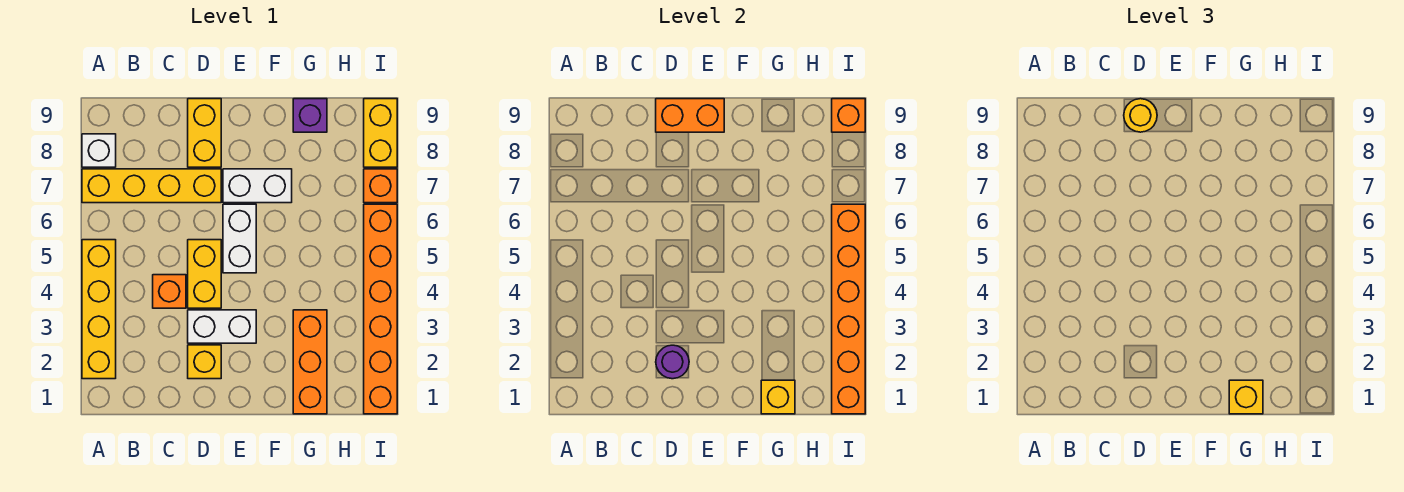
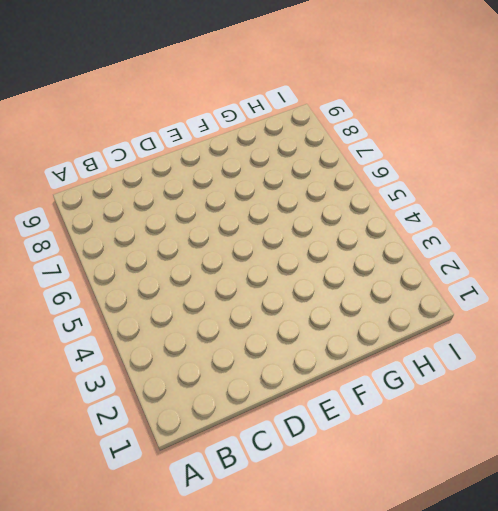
none -> yellow 1x4 brick [82,240,116,379]
none -> yellow 1x4 brick [82,169,221,203]
none -> white 1x1 brick [82,134,116,167]

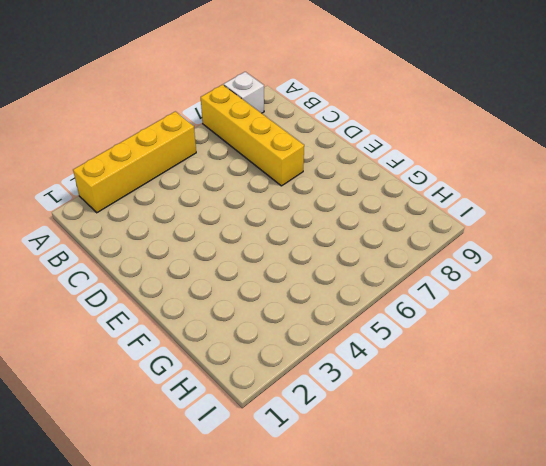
none -> orange 1x1 brick [153,275,186,308]
none -> yellow 1x1 brick [188,345,221,379]
none -> white 1x2 brick [188,310,256,343]

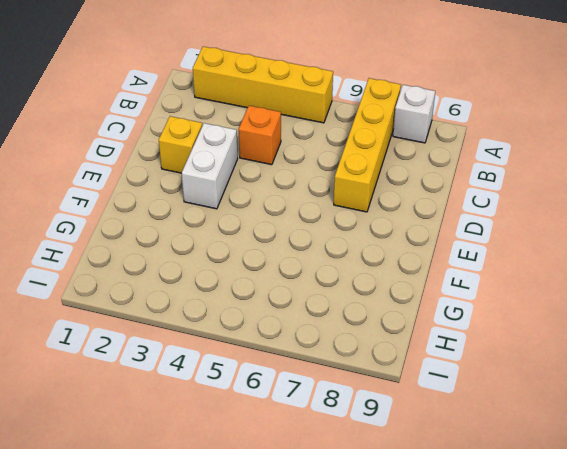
none -> yellow 1x2 brick [188,240,221,308]
none -> yellow 1x2 brick [188,99,221,167]
none -> white 1x2 brick [223,204,256,273]

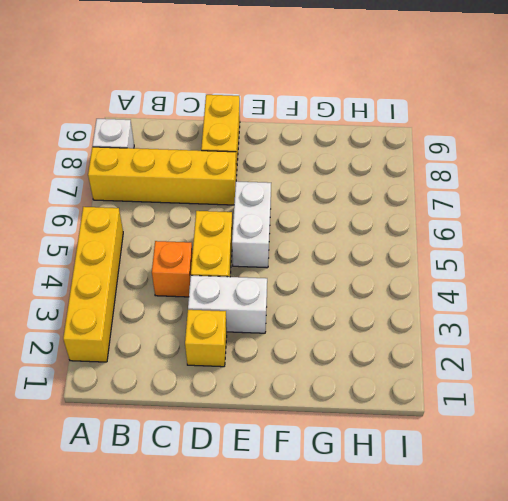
none -> white 1x2 brick [223,169,292,203]
none -> orange 1x3 brick [293,310,327,414]
none -> purple 1x1 brick [293,99,327,132]

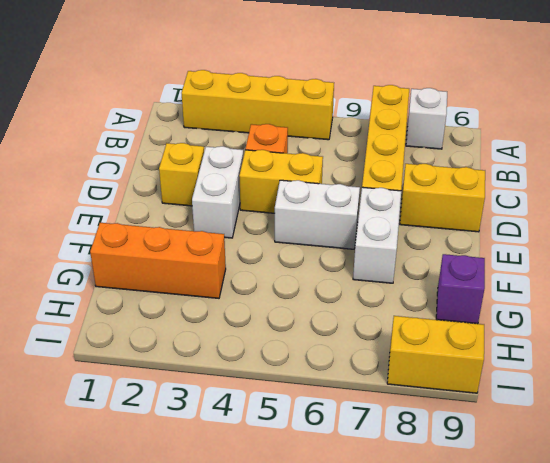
none -> orange 1x6 brick [364,204,397,414]
none -> orange 1x1 brick [364,169,397,203]
none -> purple 1x1 round brick [656,345,689,379]

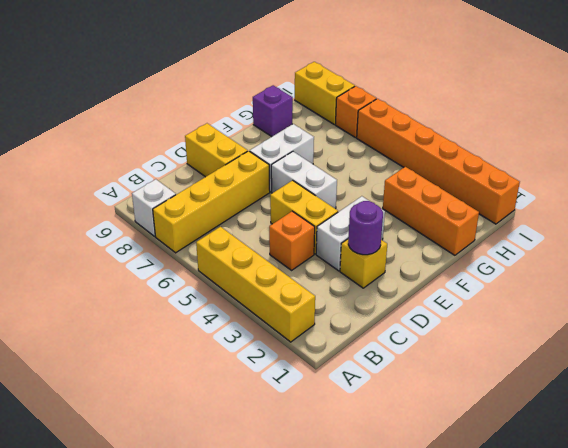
none -> orange 1x2 brick [656,99,724,132]
none -> yellow 1x1 brick [761,380,795,414]
none -> orange 1x6 brick [832,204,865,414]

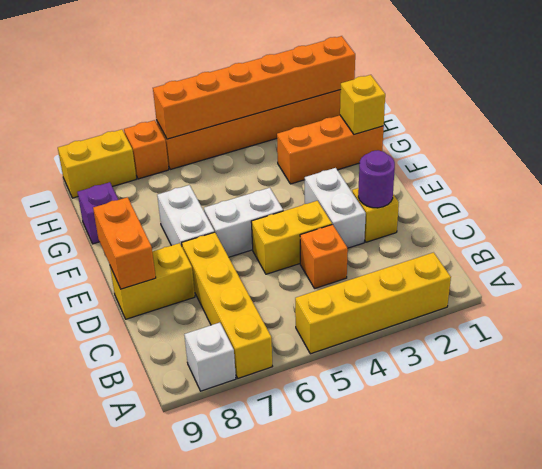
none -> orange 1x1 brick [832,99,865,132]
none -> yellow 1x1 round brick [1124,99,1157,132]
none -> yellow 1x1 brick [1229,380,1263,414]

